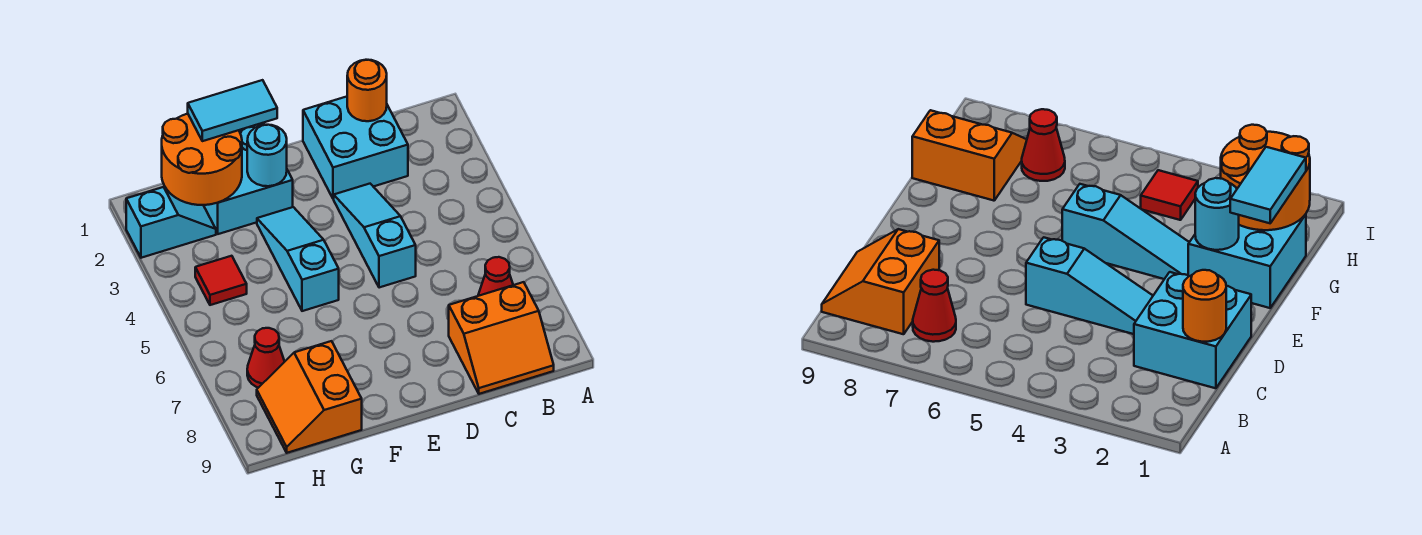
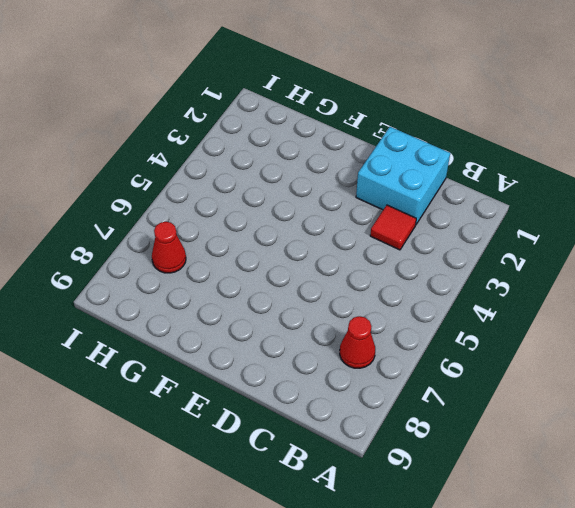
red 1x1 tile [370,205,416,250] -> red 1x1 tile moved to [195,256,247,305]
none -> orange 2x2 slope [449,282,554,394]
none -> cyan 1x3 slope [334,184,416,288]
none -> cyan 2x2 brick [204,123,293,234]

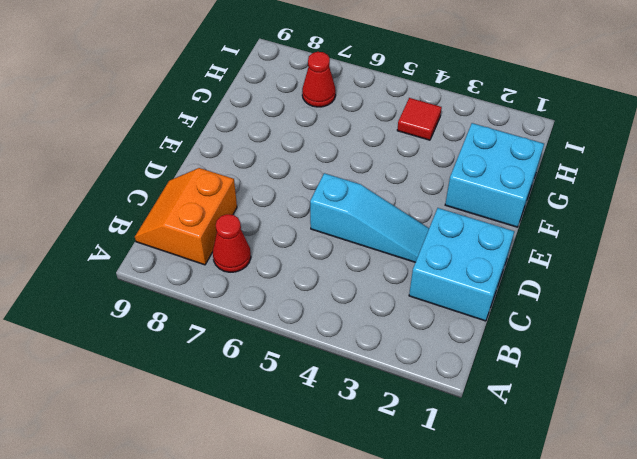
none -> cyan 1x3 slope [257,207,339,311]
none -> orange 2x2 slope [257,341,362,453]
none -> cyan 1x2 slope [126,187,216,258]

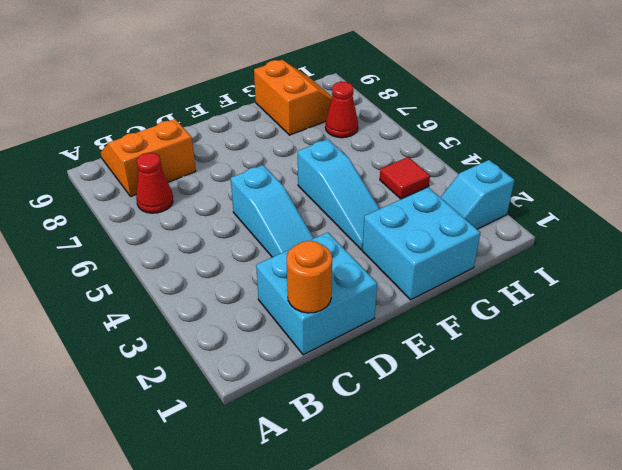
none -> cyan 1x1 round brick [247,125,287,186]
none -> orange 2x2 round brick [162,114,242,205]
none -> cyan 1x2 tile [188,80,277,141]

